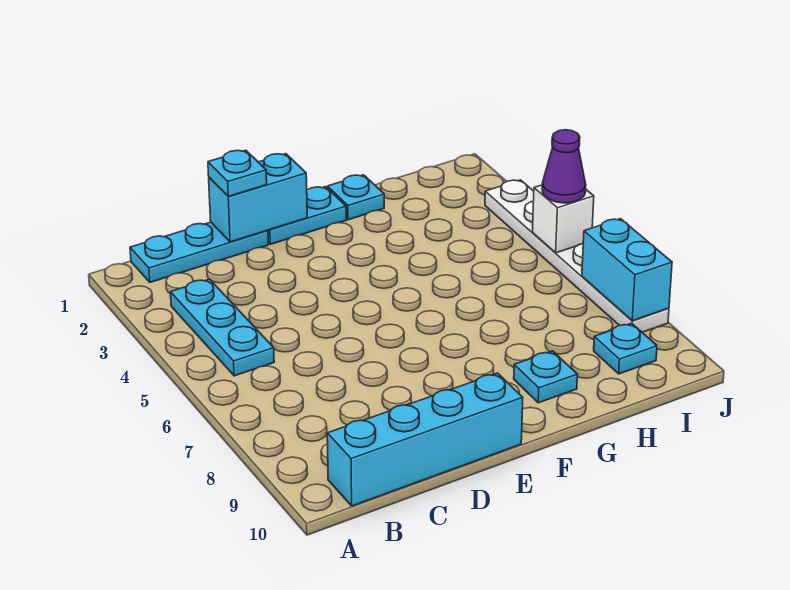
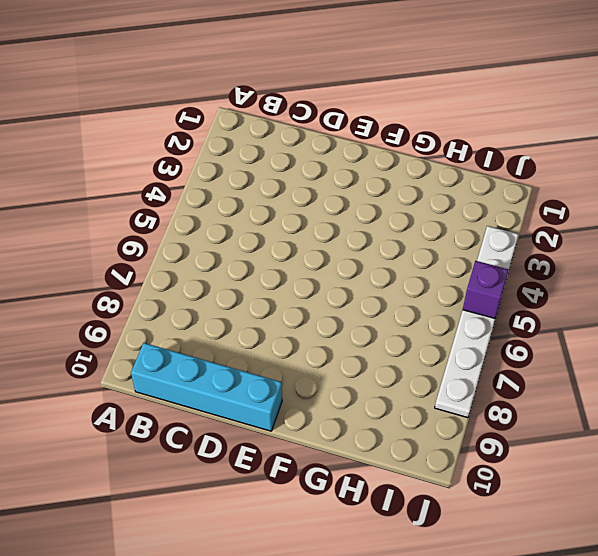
purple 1x1 brick [463,261,509,319] -> white 1x1 brick [532,185,594,253]
none -> cyan 1x3 plate [130,222,269,282]
none -> cyan 1x3 plate [170,279,274,376]
none -> cyan 1x2 plate [268,187,346,244]

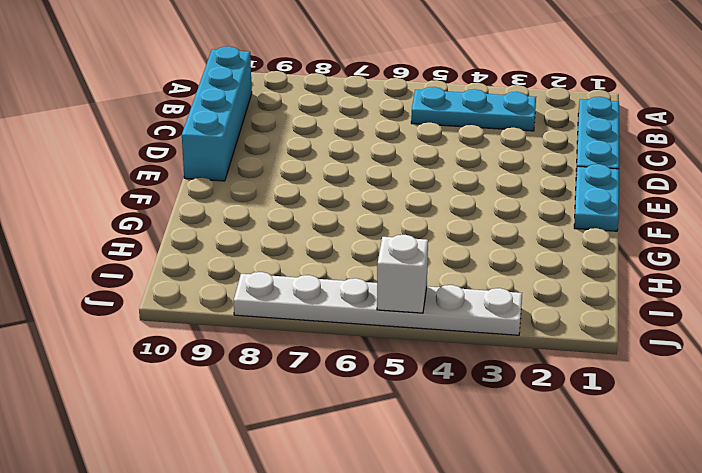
none -> cyan 1x1 plate [328,175,384,220]
none -> cyan 1x1 plate [514,351,578,403]
none -> cyan 1x1 plate [594,323,657,374]

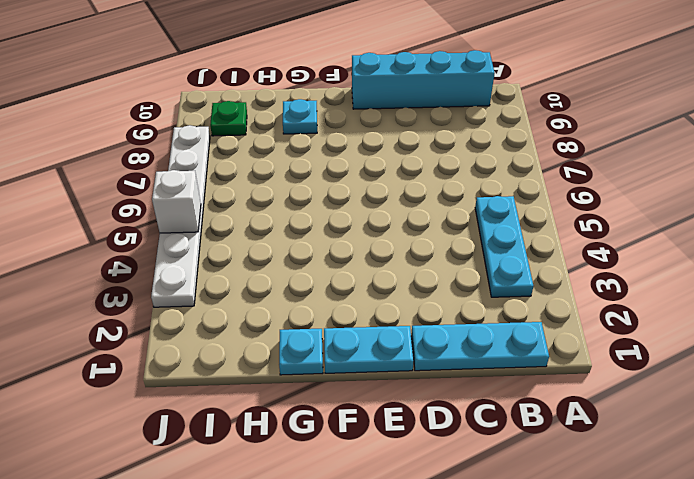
green 1x1 plate [210,101,247,136] -> cyan 1x1 plate [594,323,657,374]
none -> cyan 1x2 brick [209,154,307,242]
none -> cyan 1x2 brick [582,219,672,321]
none -> cyan 1x1 plate [208,150,267,196]

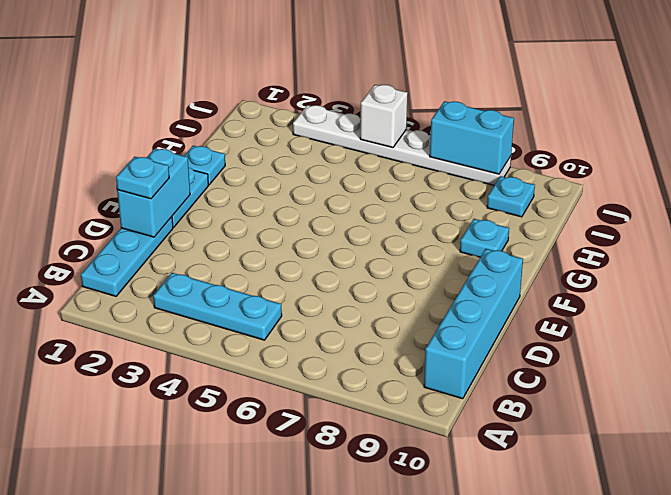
none -> purple 1x1 cone [542,130,586,203]

